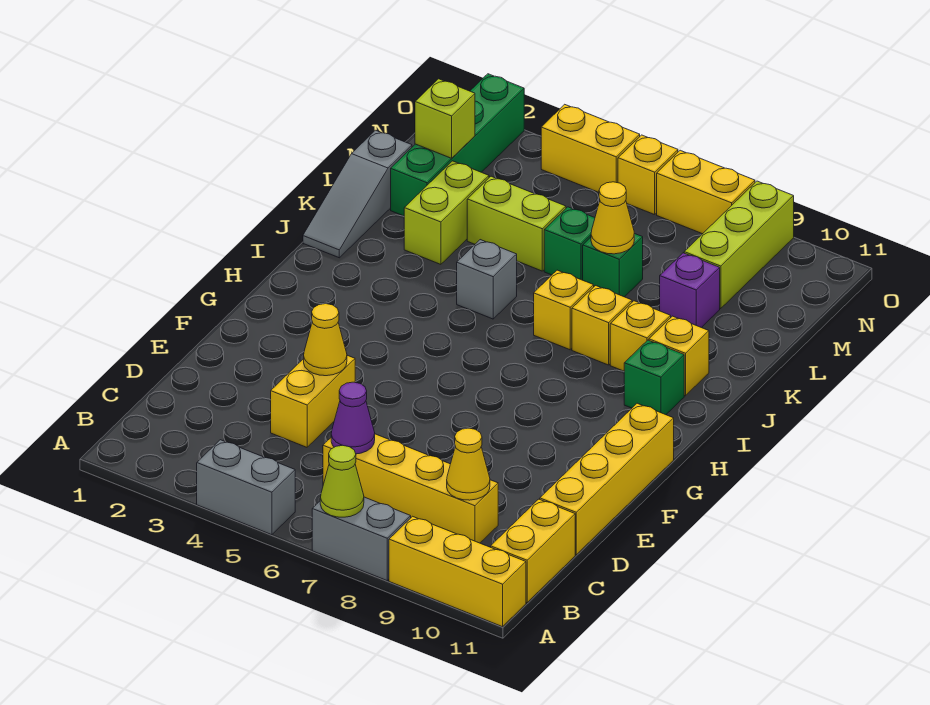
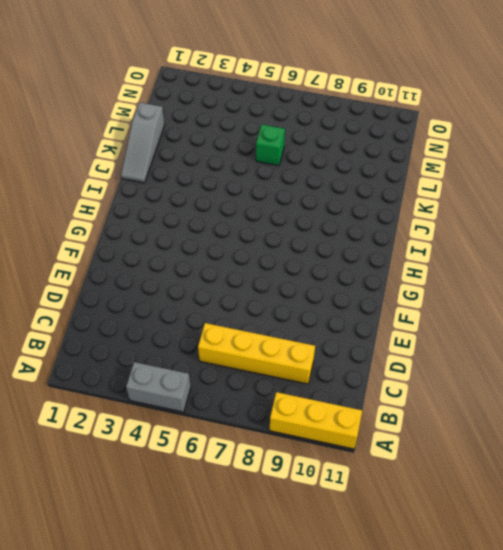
none -> grey 1x2 brick [312,497,411,581]
none -> yellow 1x2 brick [491,499,575,603]
none -> yellow 1x2 brick [271,355,355,447]
none -> yellow 1x4 brick [540,403,674,555]

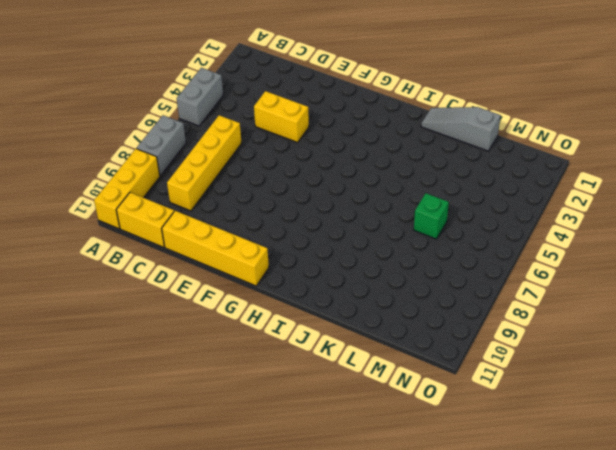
none -> green 1x1 brick [624,340,684,415]
none -> grey 1x1 brick [457,240,517,319]
none -> yellow 1x1 brick [534,270,594,350]
none -> yellow 1x1 brick [572,286,632,365]

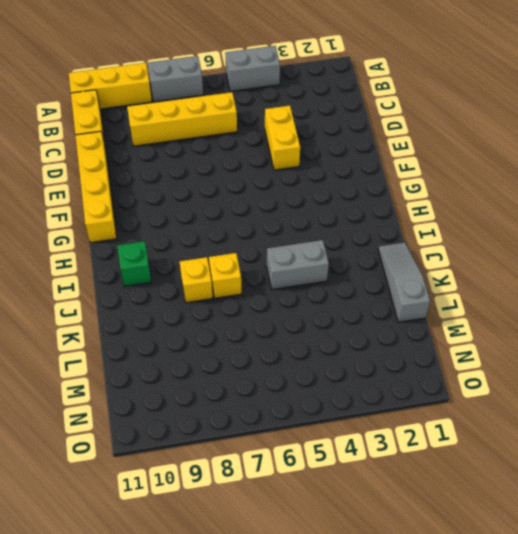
grey 1x2 brick [267,240,329,289] -> grey 1x1 brick [457,240,517,319]
none -> yellow 1x1 brick [610,301,671,371]
none -> yellow 1x1 brick [649,316,709,396]
none -> lime 1x2 brick [404,161,489,264]
none -> green 1x4 brick [391,74,524,216]

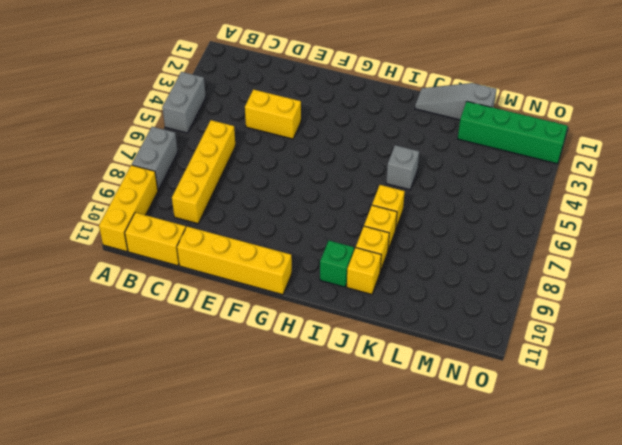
none -> lime 1x2 brick [404,161,489,264]
none -> lime 1x2 brick [467,176,566,271]
none -> green 1x1 brick [544,207,595,280]
none -> green 1x1 brick [583,233,643,297]

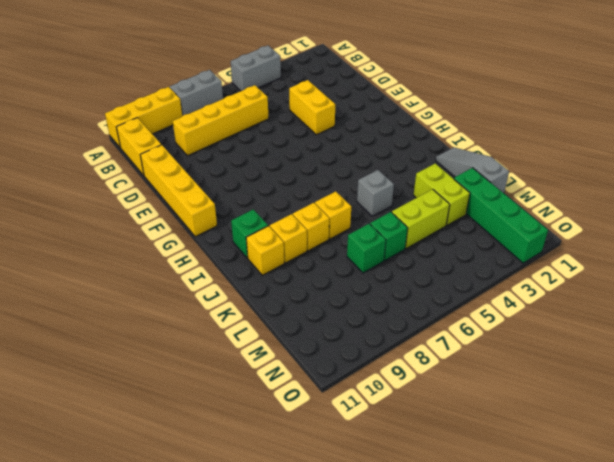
none -> purple 1x1 brick [660,253,720,328]
none -> lime 1x3 brick [684,181,794,309]
none -> yellow 1x2 brick [541,104,640,192]
none -> yellow 1x1 brick [618,135,678,215]

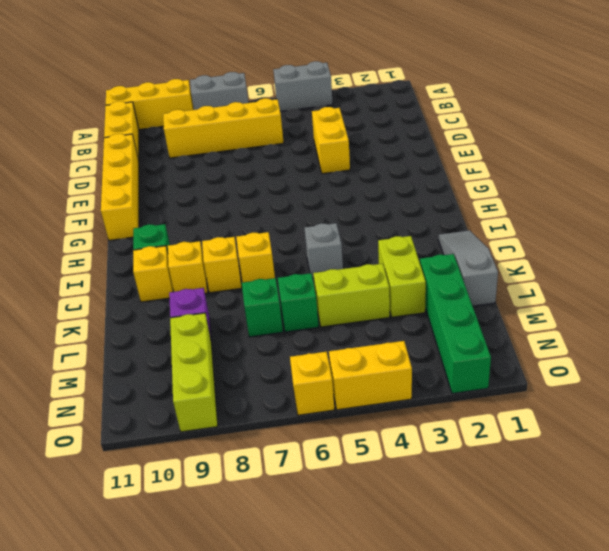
none -> yellow 1x2 brick [657,150,755,234]
none -> lime 1x1 cone [320,445,364,517]
none -> purple 1x1 cone [331,382,375,454]
none -> yellow 1x1 cone [447,428,490,500]

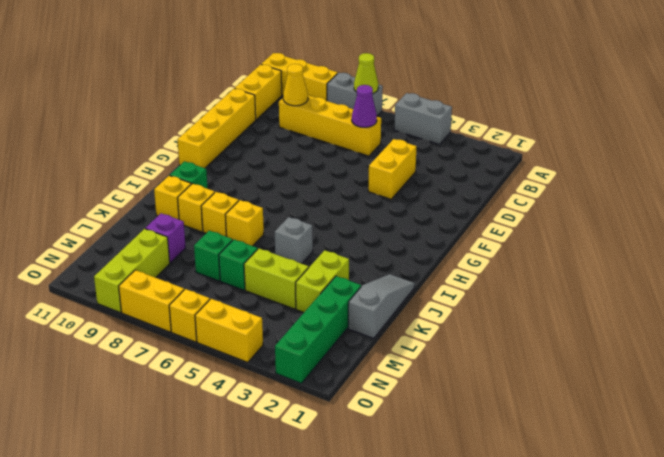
none -> yellow 1x1 cone [304,304,347,376]
none -> yellow 1x1 cone [591,182,634,254]
none -> lime 1x1 brick [415,79,475,158]

